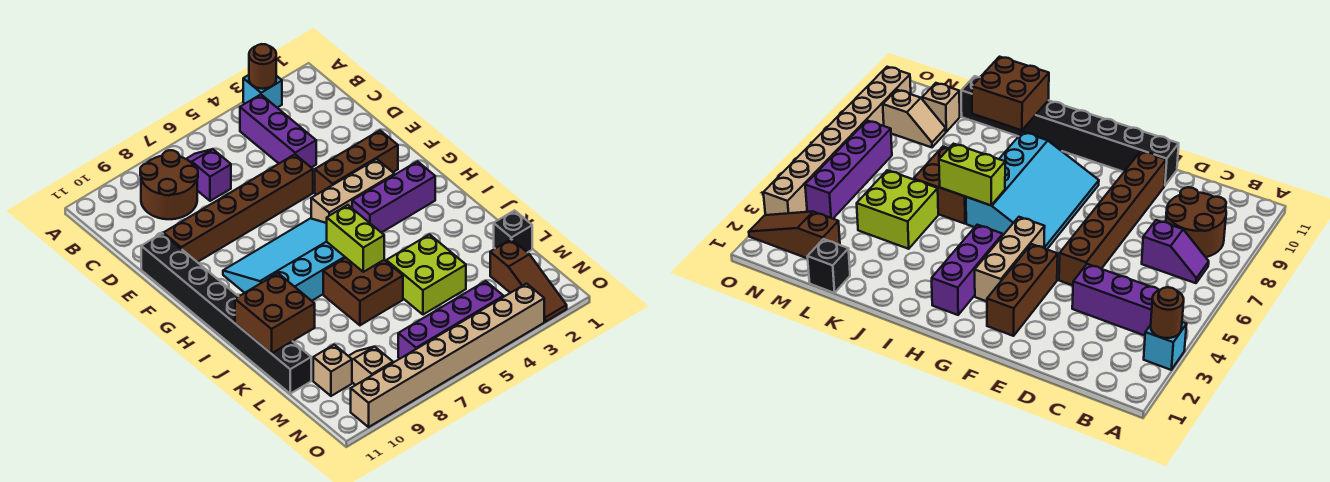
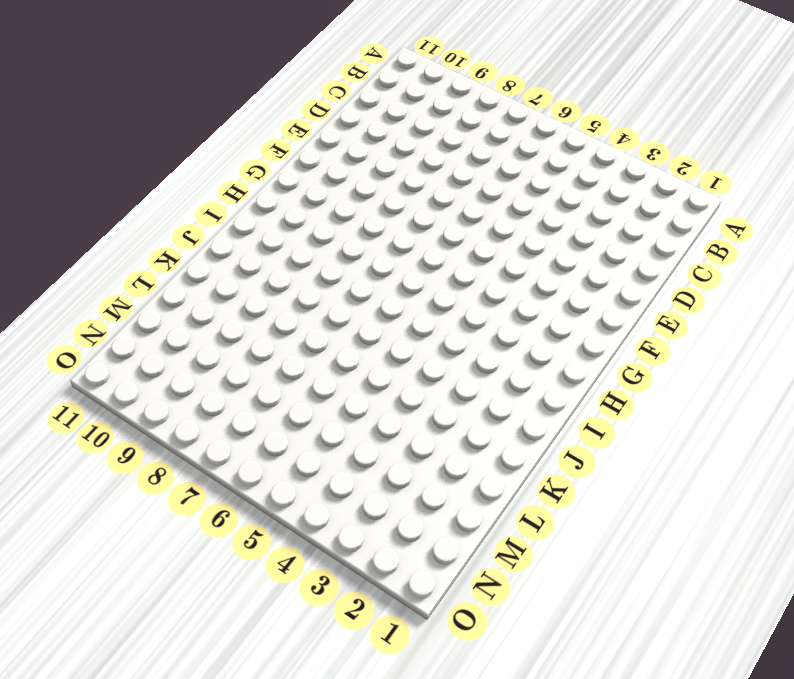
none -> cyan 1x1 brick [243,75,282,108]
none -> purple 1x3 brick [240,95,316,168]
none -> purple 1x2 slope [187,149,231,201]

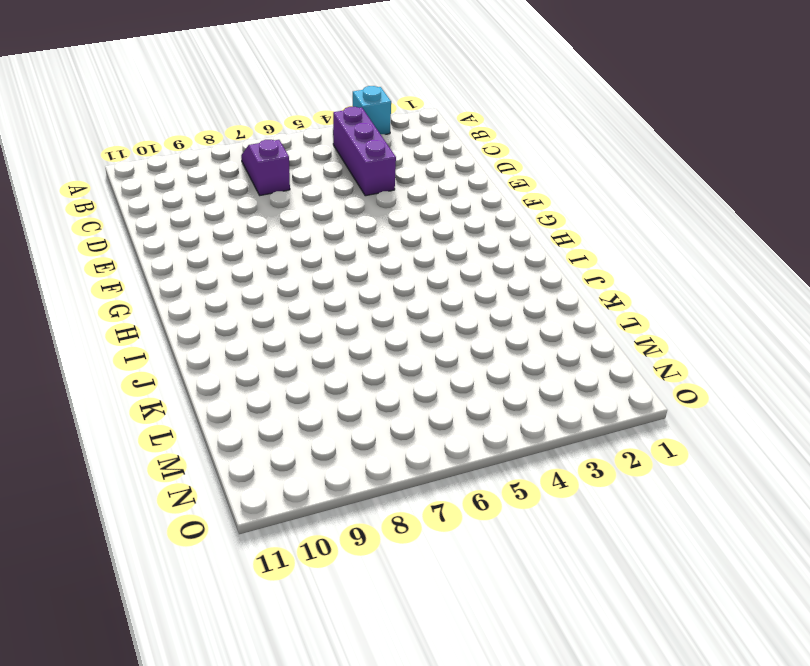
none -> brown 2x2 round brick [140,150,198,219]
none -> brown 1x6 brick [163,154,313,262]
none -> black 1x8 brick [141,233,311,394]

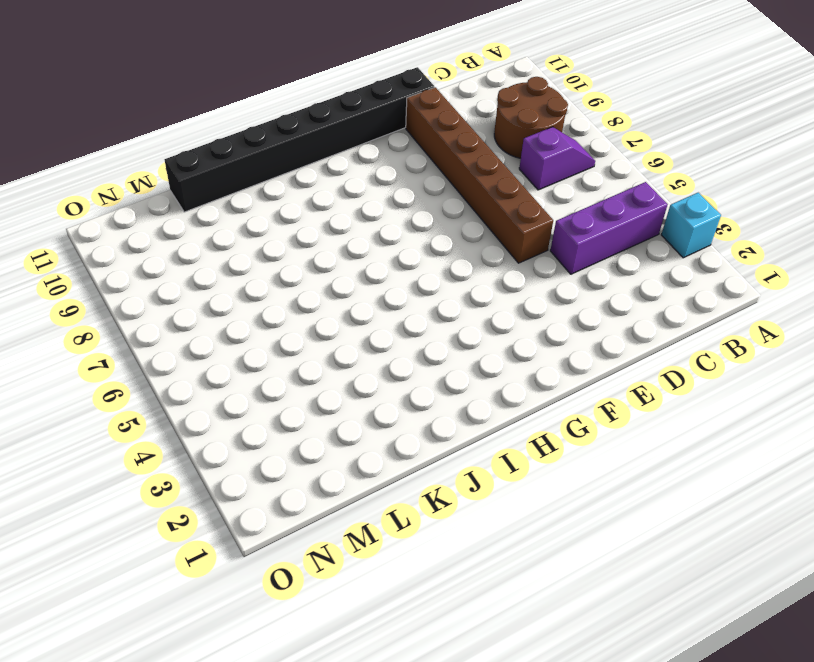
none -> brown 1x3 brick [315,131,398,195]
none -> tan 1x3 brick [311,159,395,223]
none -> cyan 3x4 slope [223,218,346,301]

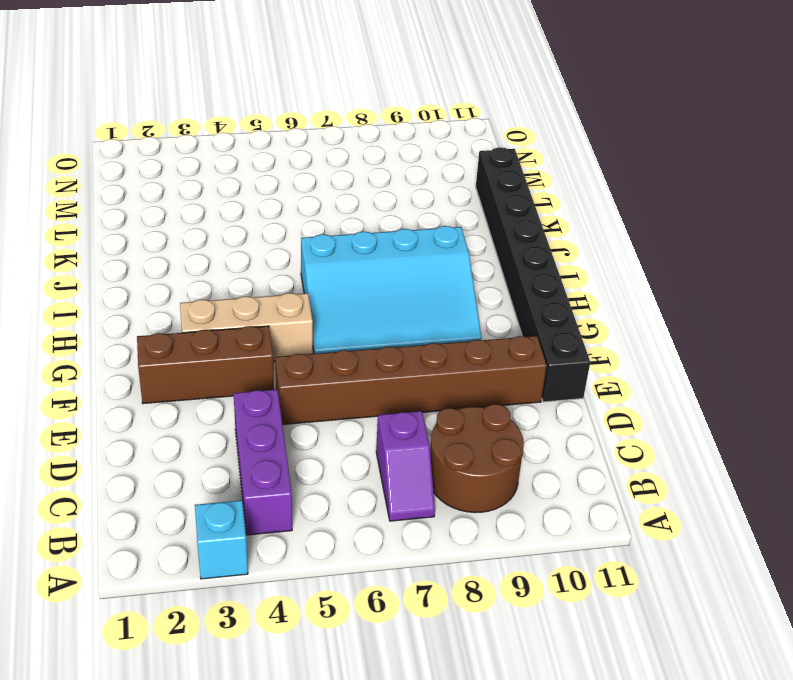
none -> purple 1x3 brick [352,161,435,233]
none -> brown 2x2 brick [323,258,403,325]
none -> lime 2x2 brick [386,235,466,315]

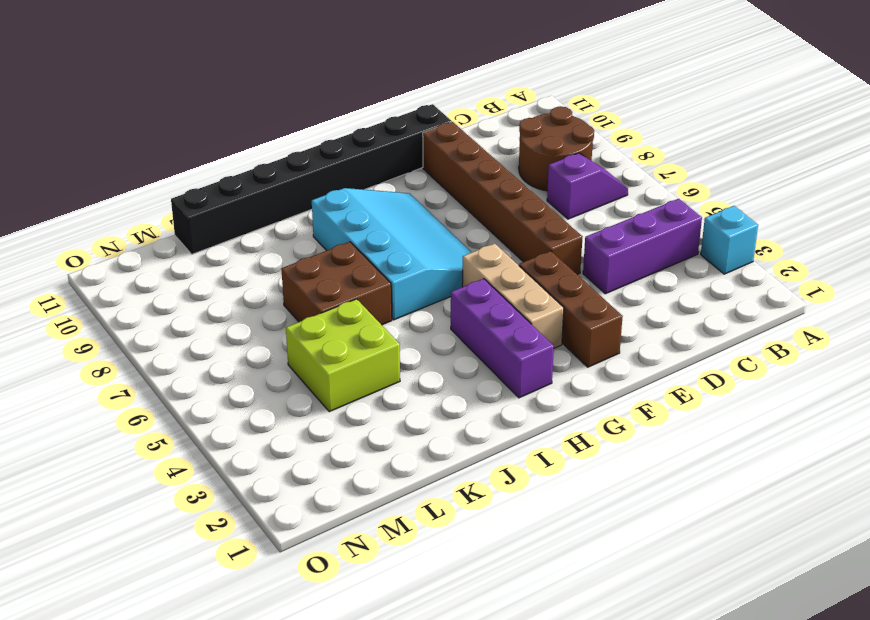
none -> black 1x1 brick [494,211,532,253]
none -> brown 1x3 slope [490,239,567,322]
none -> tan 1x2 slope [349,347,393,385]

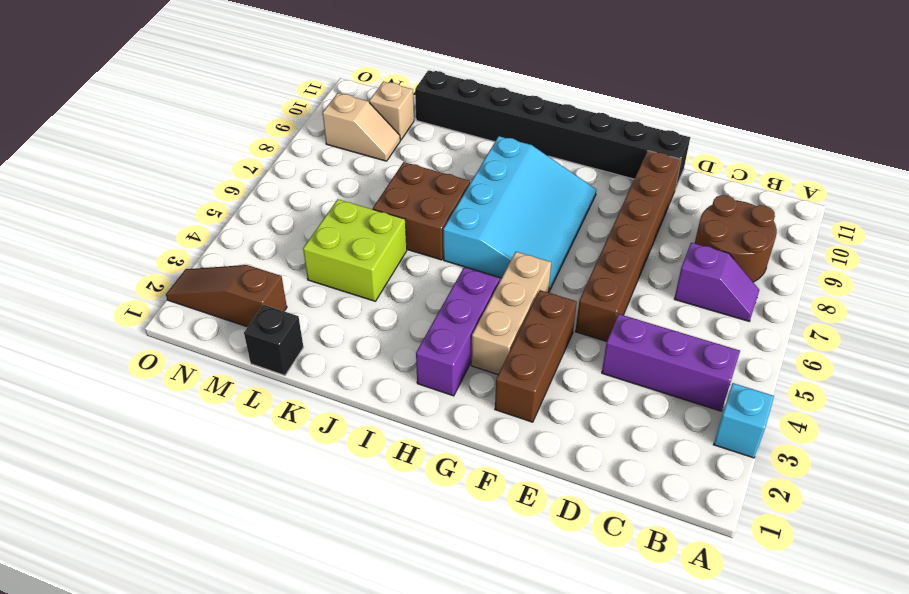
none -> purple 1x4 brick [398,281,504,358]
none -> tan 1x8 brick [351,284,544,427]
none -> brown 1x1 round brick [249,44,276,89]

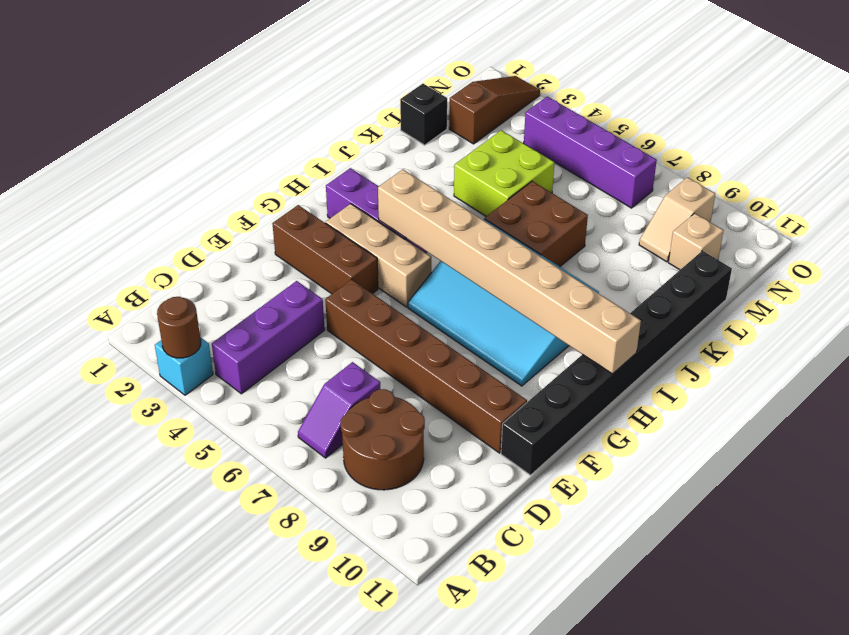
tan 1x8 brick [378,169,641,374] -> tan 1x8 brick moved to [351,284,544,427]
none -> lime 1x2 brick [327,205,384,272]
none -> brown 2x2 brick [235,273,315,353]

